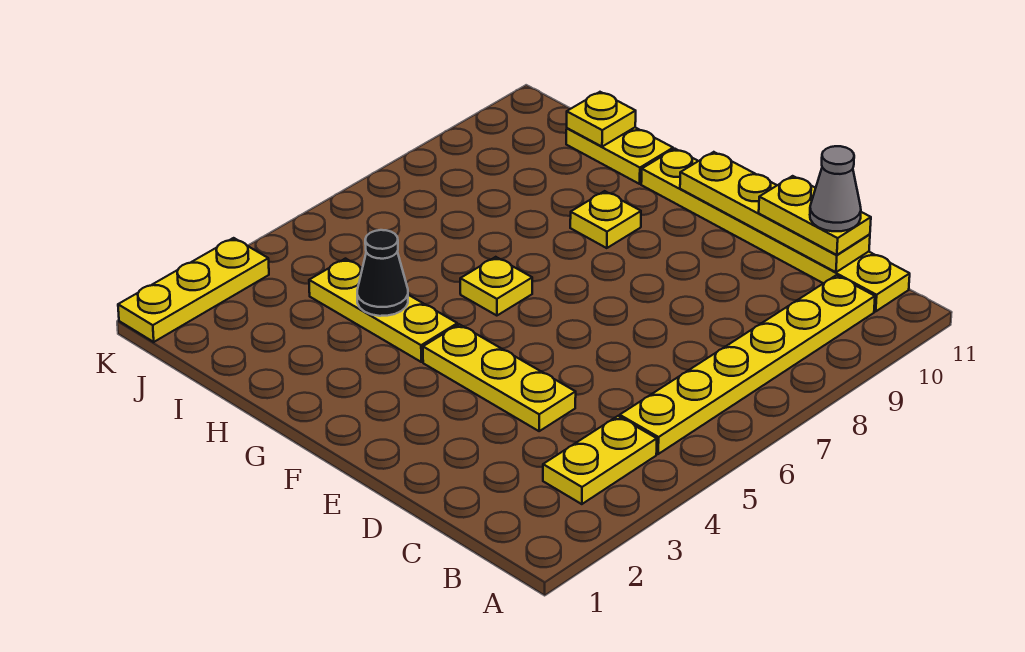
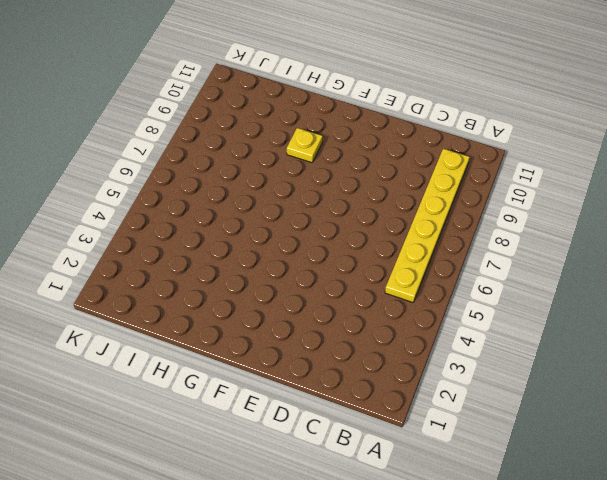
none -> yellow 1x2 plate [543,416,657,504]
none -> yellow 1x6 plate [641,149,910,311]
none -> yellow 1x3 plate [423,324,576,431]

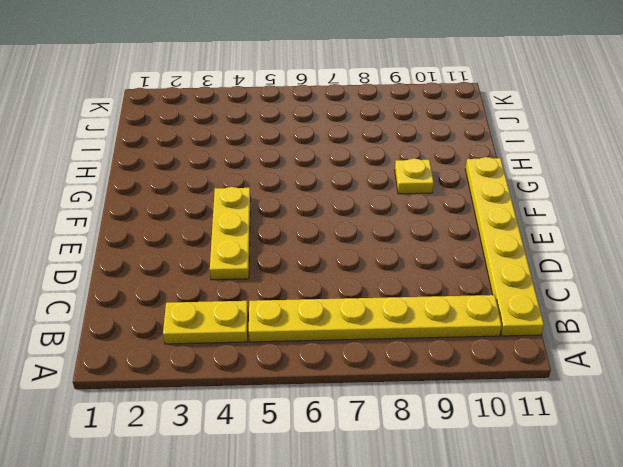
none -> yellow 1x3 plate [309,259,457,362]
none -> yellow 1x1 plate [460,257,532,316]
none -> yellow 1x2 plate [566,128,673,184]

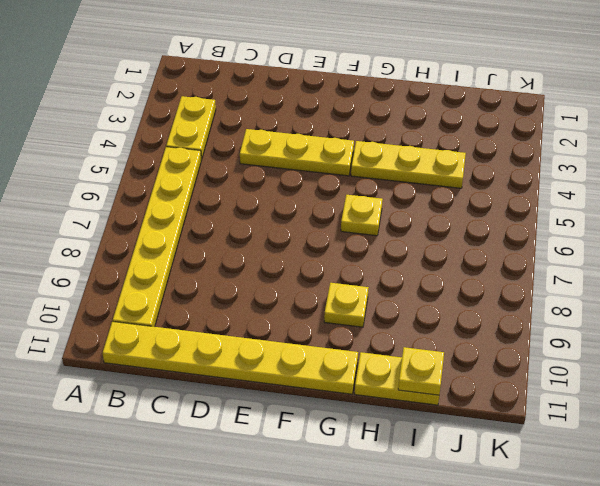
none -> yellow 1x3 plate [118,238,269,342]
none -> yellow 1x4 plate [680,152,870,272]
none -> black 1x1 cone [357,230,408,316]

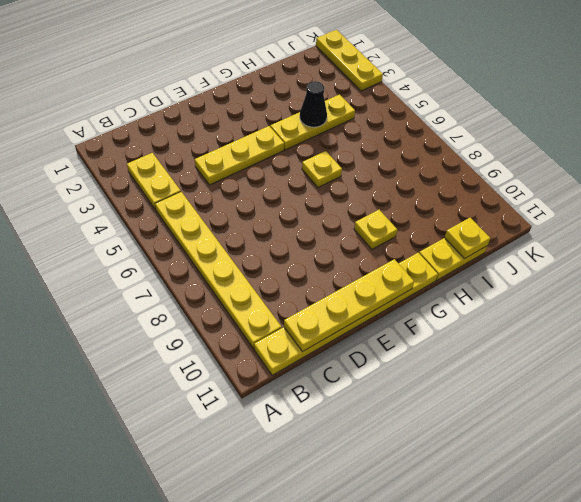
none -> yellow 1x2 plate [759,176,871,255]
none -> grey 1x1 cone [810,146,861,231]

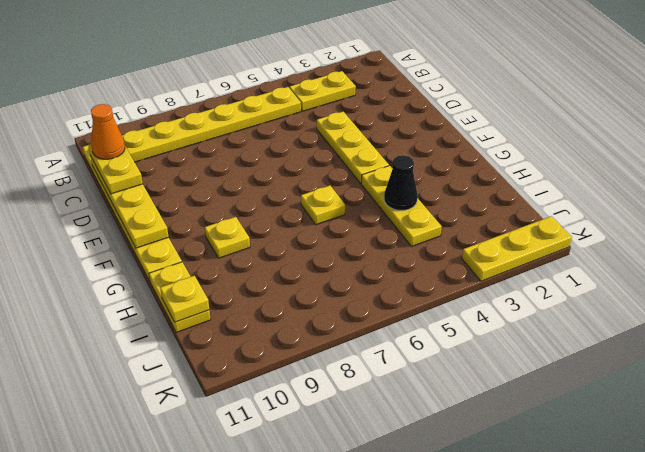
orange 1x1 cone [91,104,125,159] -> grey 1x1 cone [810,146,861,231]

